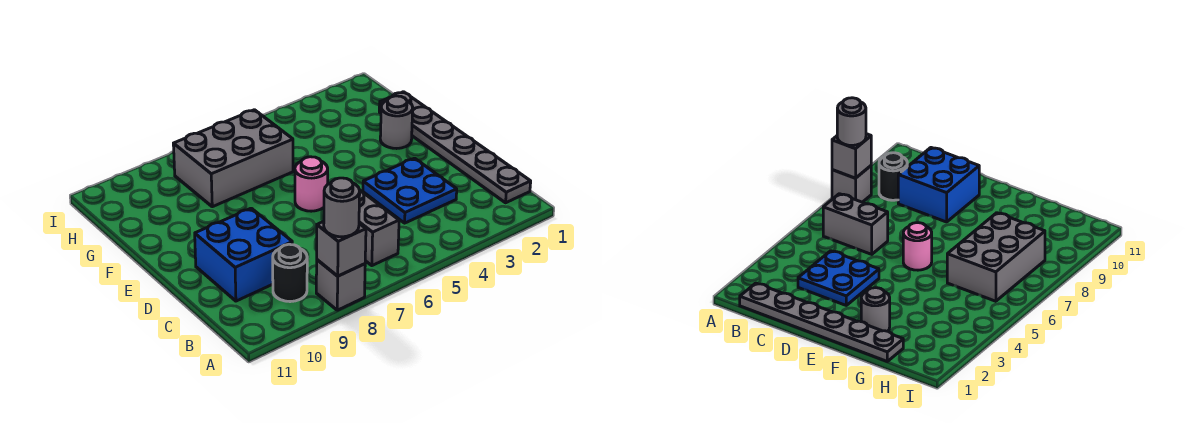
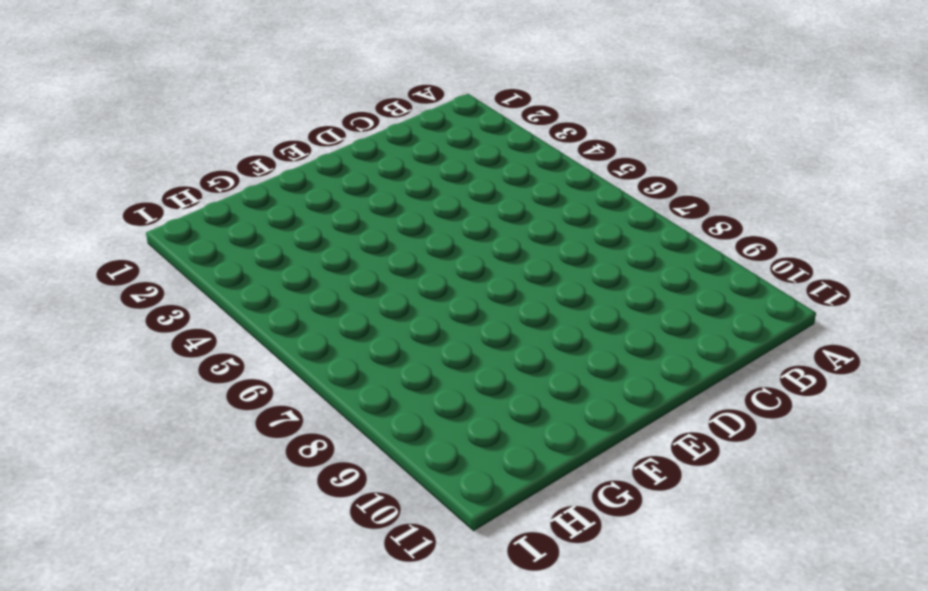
none -> grey 1x1 brick [316,260,365,310]
none -> grey 1x6 plate [379,92,531,203]

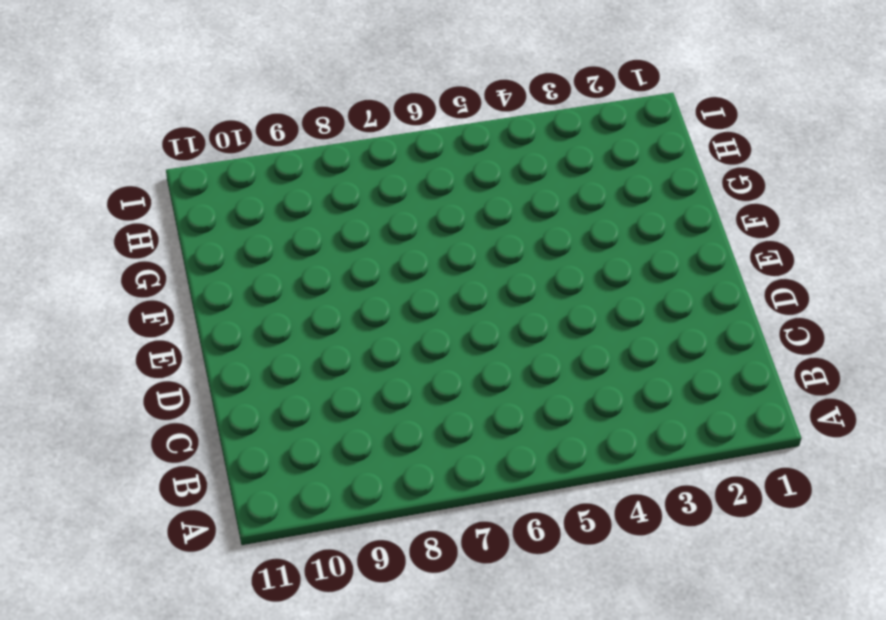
none -> grey 1x1 brick [316,260,365,310]
none -> grey 1x6 plate [379,92,531,203]

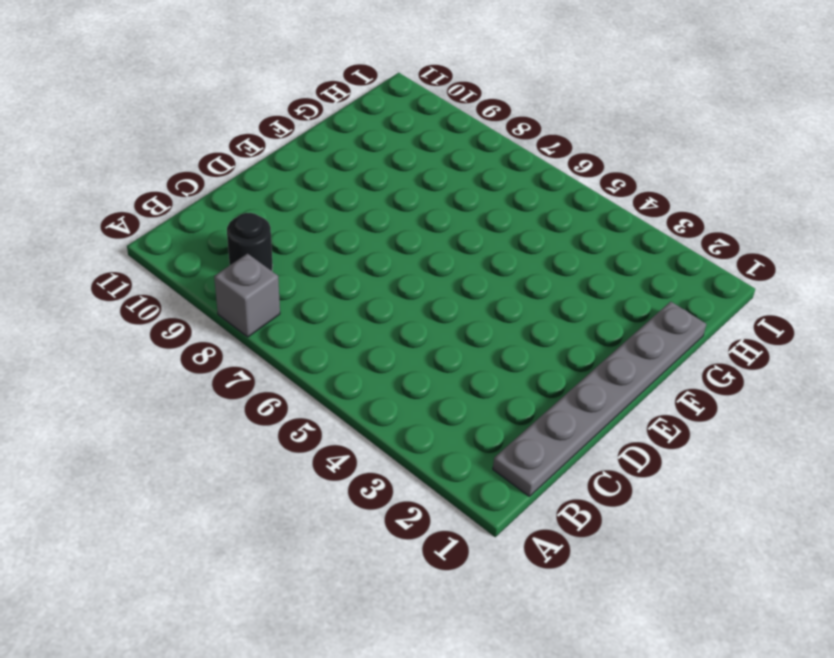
none -> grey 1x2 brick [359,191,399,266]
none -> blue 2x2 plate [363,158,457,223]

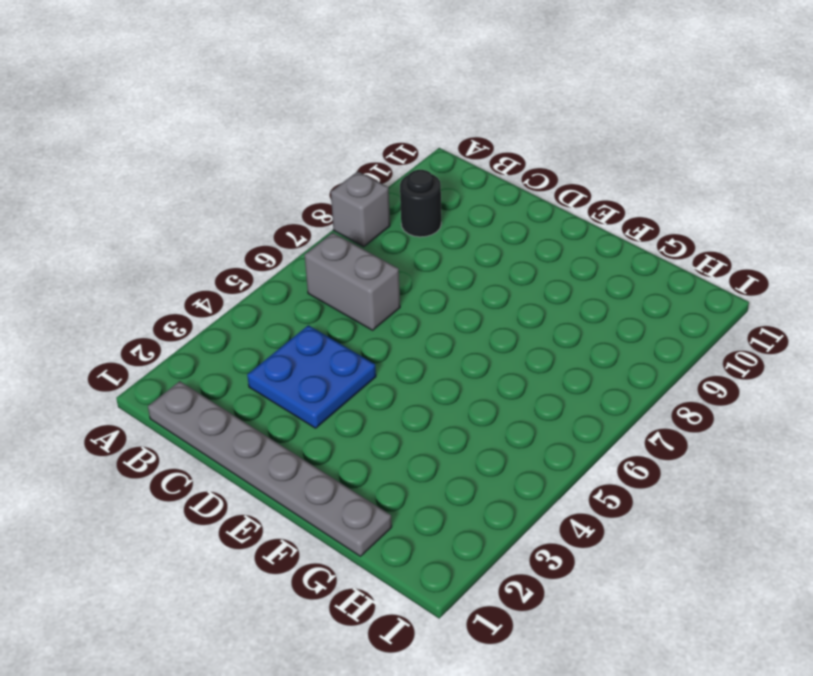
none -> blue 2x2 brick [195,208,292,301]
none -> pink 1x1 round brick [295,157,328,211]

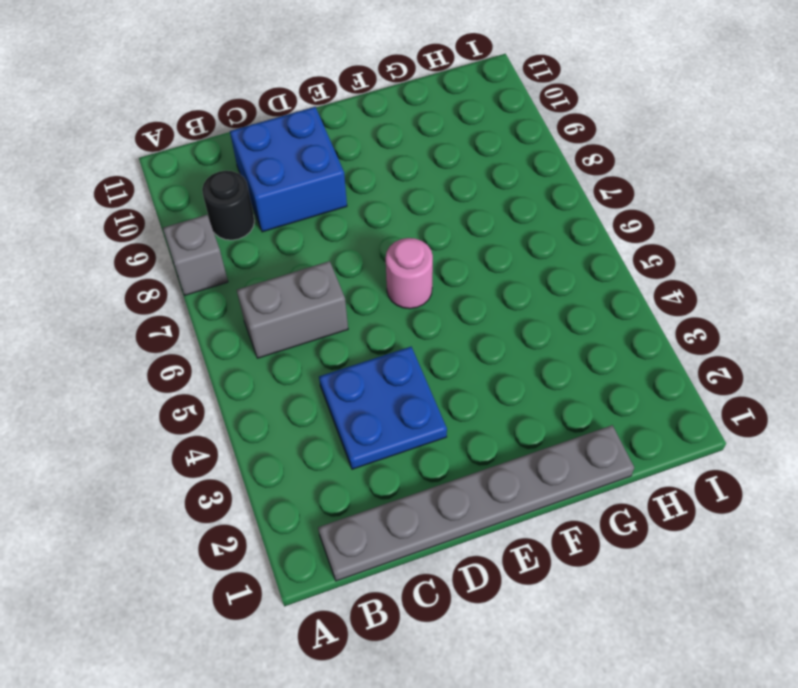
none -> grey 1x1 round brick [380,96,413,149]
none -> grey 2x3 brick [173,110,293,207]

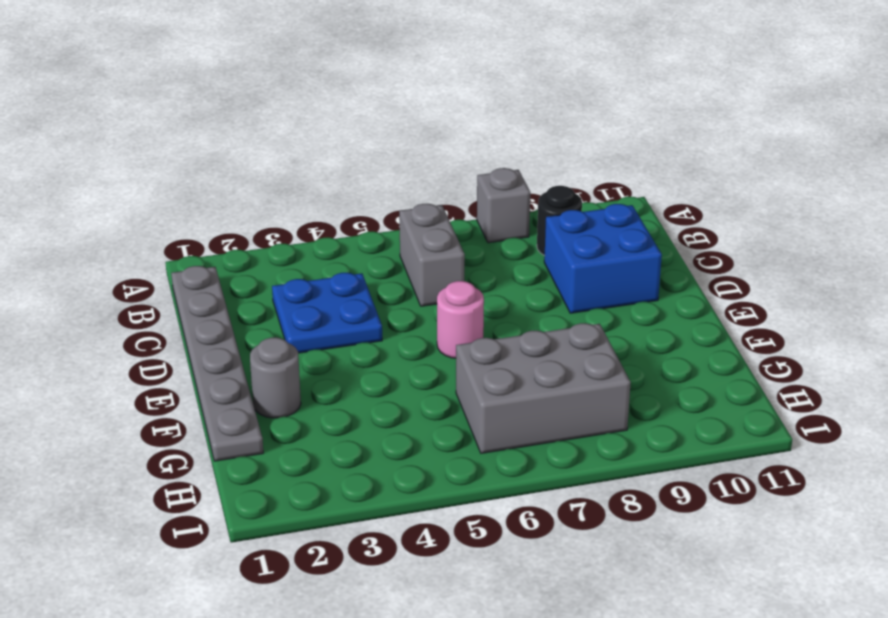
none -> grey 1x1 brick [317,221,366,276]
none -> grey 1x1 round brick [324,178,360,237]

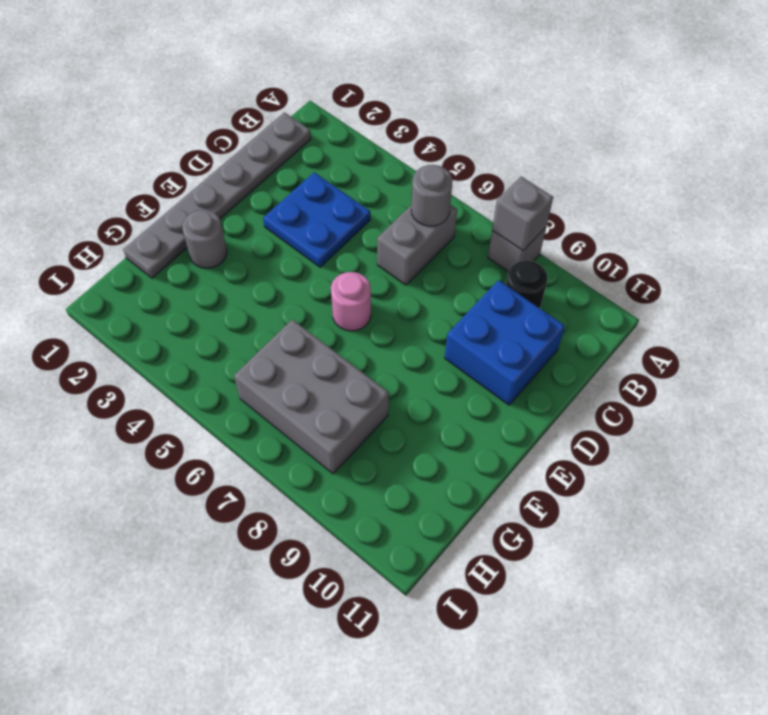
grey 1x1 round brick [411,165,453,226] -> grey 1x1 round brick moved to [324,178,360,237]

